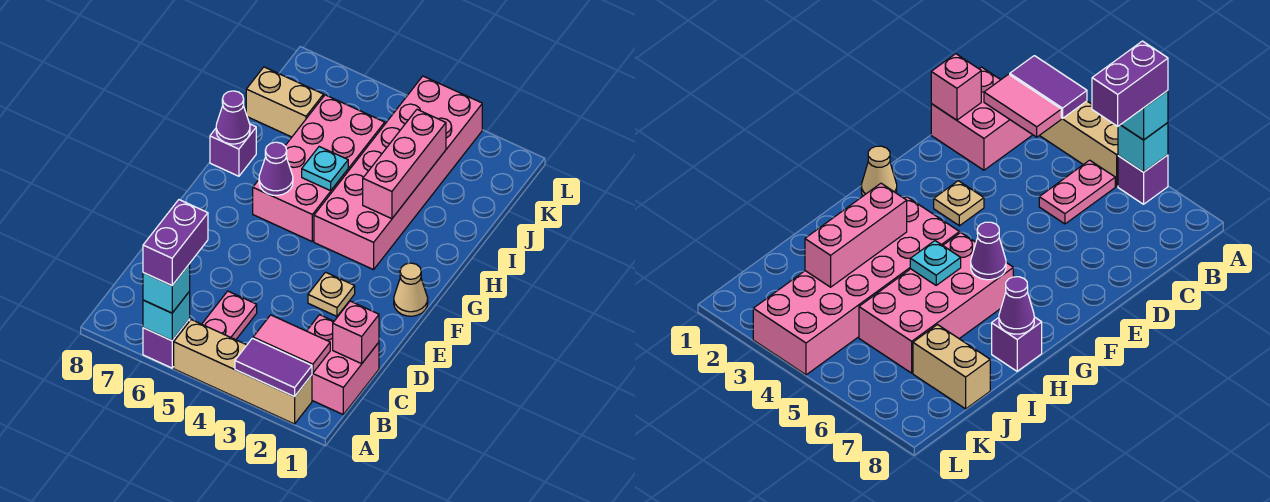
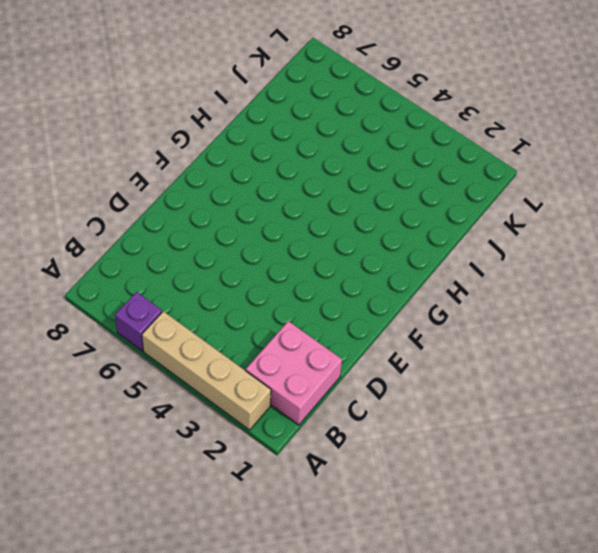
none -> pink 1x2 plate [202,291,257,340]
none -> tan 1x1 plate [308,272,355,316]
none -> tan 1x1 cone [394,263,428,316]

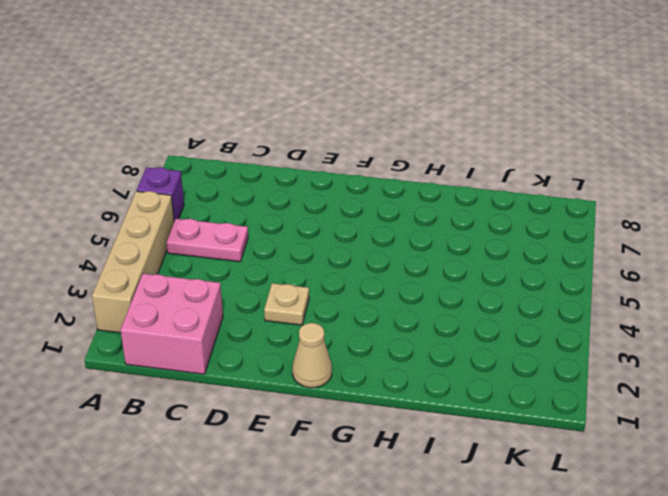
none -> pink 2x6 brick [314,76,482,270]
none -> pink 2x4 brick [253,95,385,241]
none -> purple 1x1 brick [210,124,256,176]

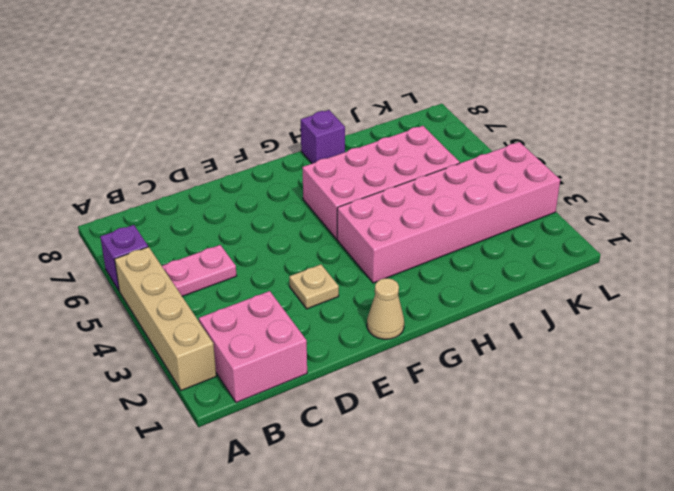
none -> tan 1x2 brick [246,67,324,137]
none -> purple 1x2 tile [235,338,312,397]
none -> cyan 1x1 brick [143,291,190,341]

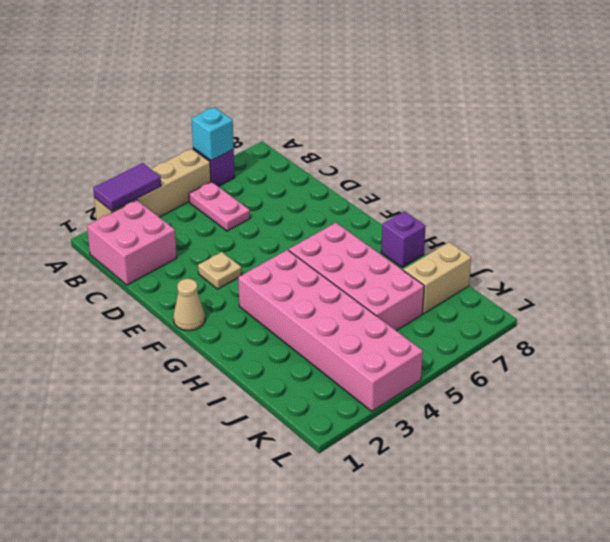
none -> pink 1x2 tile [253,315,330,373]
none -> pink 1x1 brick [333,301,379,364]
none -> purple 1x1 cone [259,142,293,195]

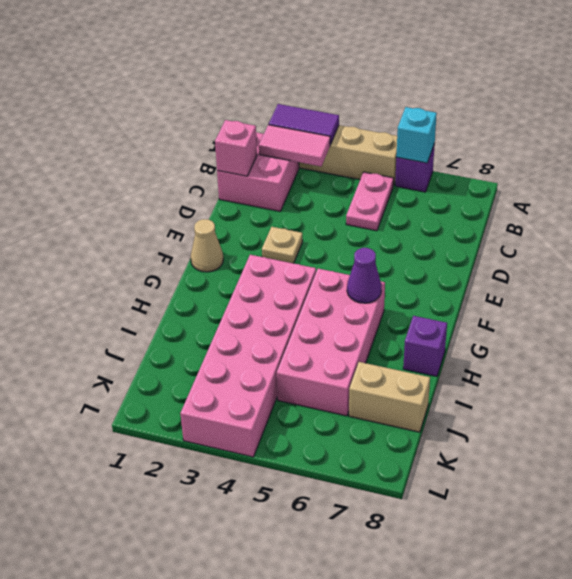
none -> pink 1x3 brick [363,110,446,219]
none -> cyan 1x1 plate [302,147,348,191]
none -> purple 1x1 cone [216,91,250,144]

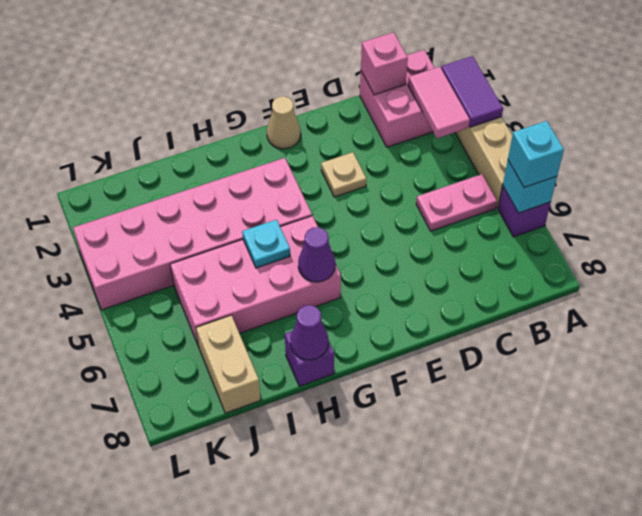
none -> pink 1x3 brick [363,110,446,219]
none -> purple 1x2 brick [143,200,208,285]

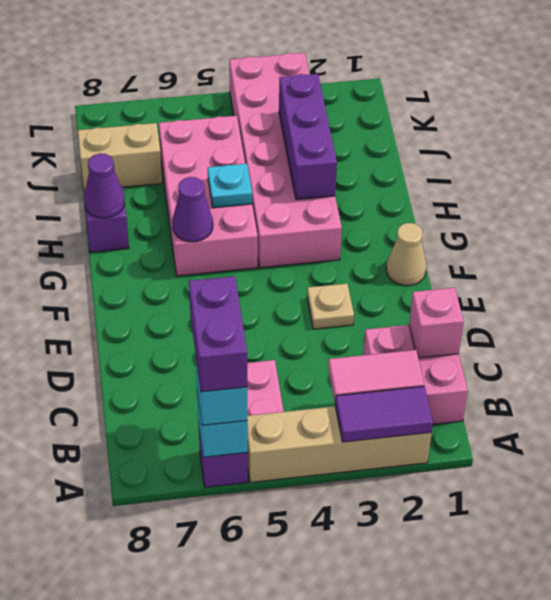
purple 1x3 brick [279,74,337,200] -> pink 1x3 brick [363,110,446,219]

